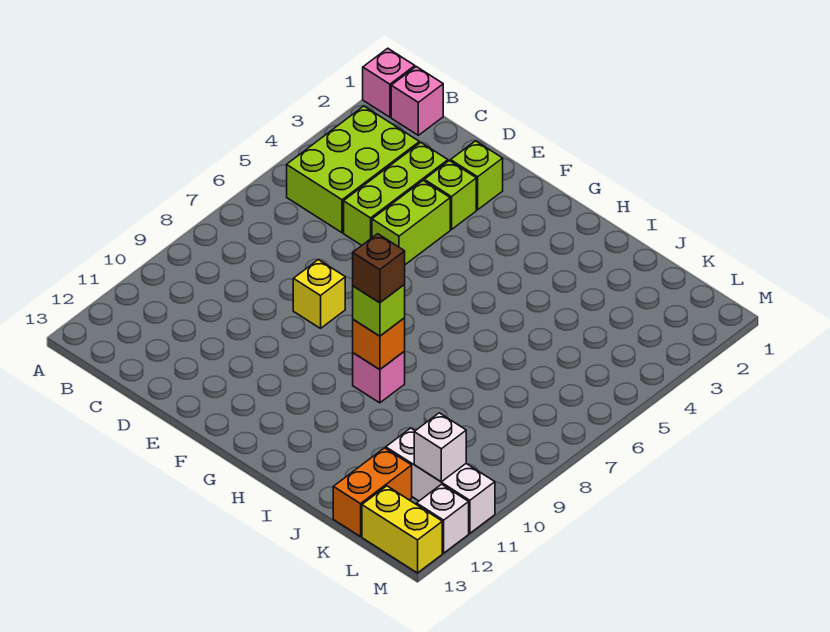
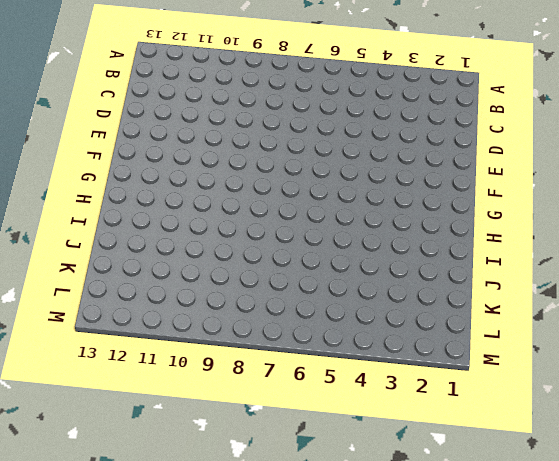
none -> pink 1x1 brick [363,48,415,117]
none -> pink 1x1 brick [391,67,443,135]
none -> lime 2x3 brick [287,106,419,233]

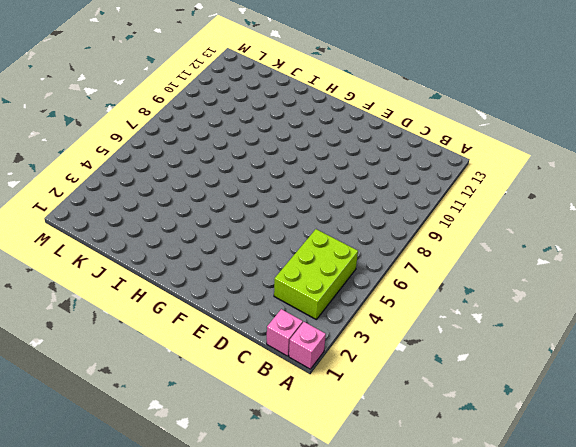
none -> lime 1x3 brick [344,143,448,245]
none -> lime 1x1 brick [451,141,503,210]
none -> lime 1x1 brick [424,161,476,230]

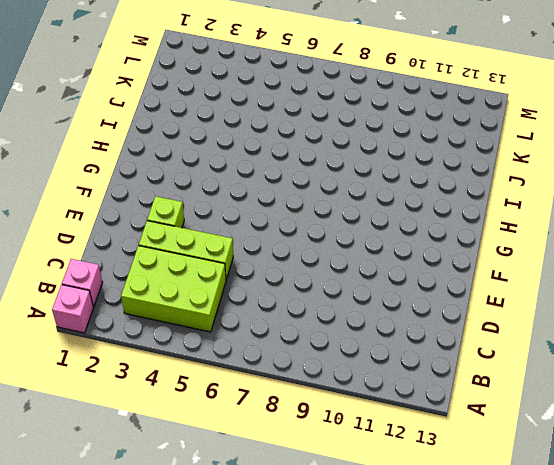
none -> lime 1x1 brick [451,141,503,210]
none -> lime 1x2 brick [372,181,450,265]
none -> yellow 1x1 brick [293,260,345,328]

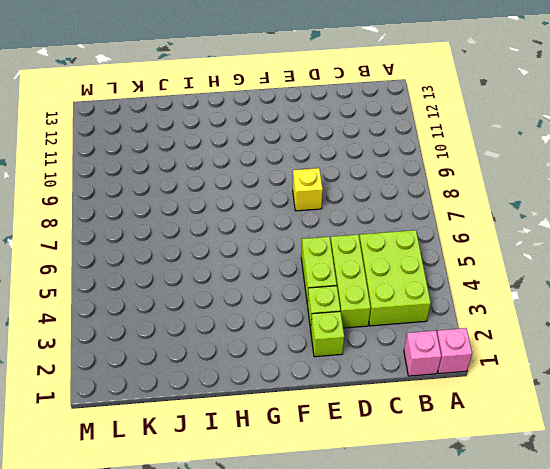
none -> pink 1x1 brick [353,351,405,403]
none -> white 1x3 brick [386,428,495,533]
none -> orange 1x2 brick [333,448,412,537]

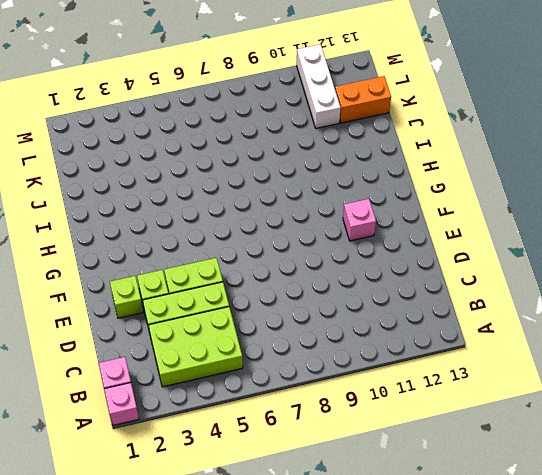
pink 1x1 brick [343,199,376,241] -> pink 1x1 brick moved to [353,351,405,403]
none -> yellow 1x1 brick [293,260,345,328]
none -> yellow 1x2 brick [362,486,442,573]
none -> white 1x1 brick [417,484,469,553]

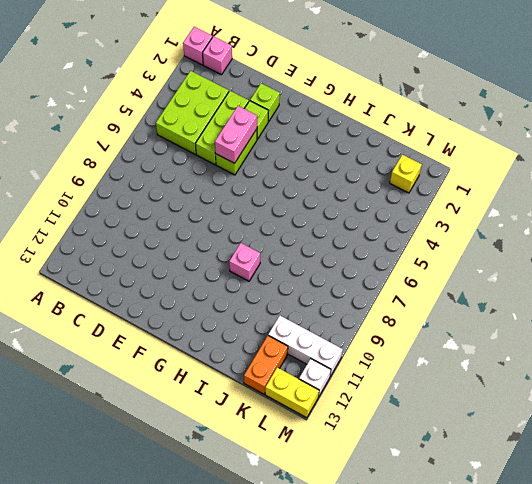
pink 1x2 brick [215,106,257,163] -> none
yellow 1x1 brick [390,155,422,193] -> yellow 1x1 brick moved to [293,260,345,328]
none -> orange 1x1 brick [353,318,405,370]
none -> white 1x1 brick [414,413,466,482]
none -> lime 1x1 brick [353,285,405,336]

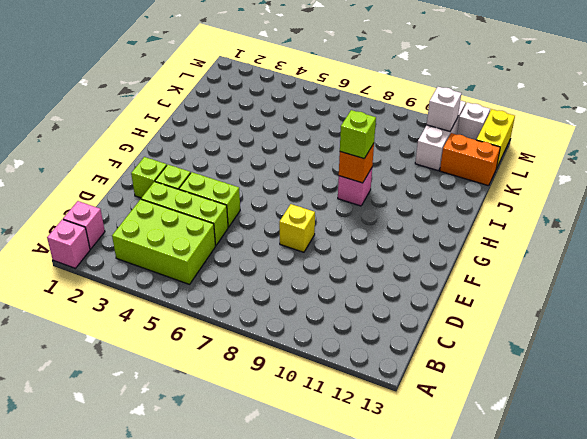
none -> brown 1x1 brick [353,234,405,303]

